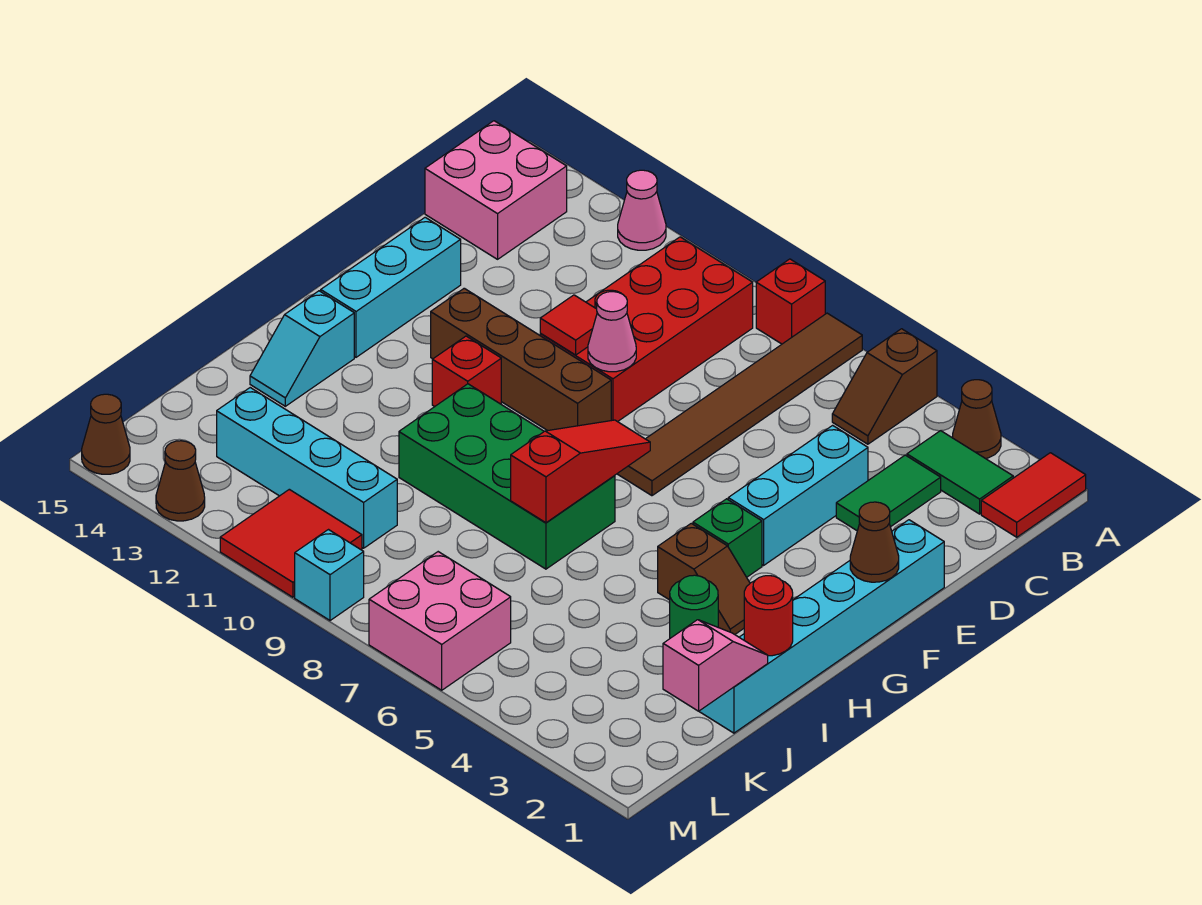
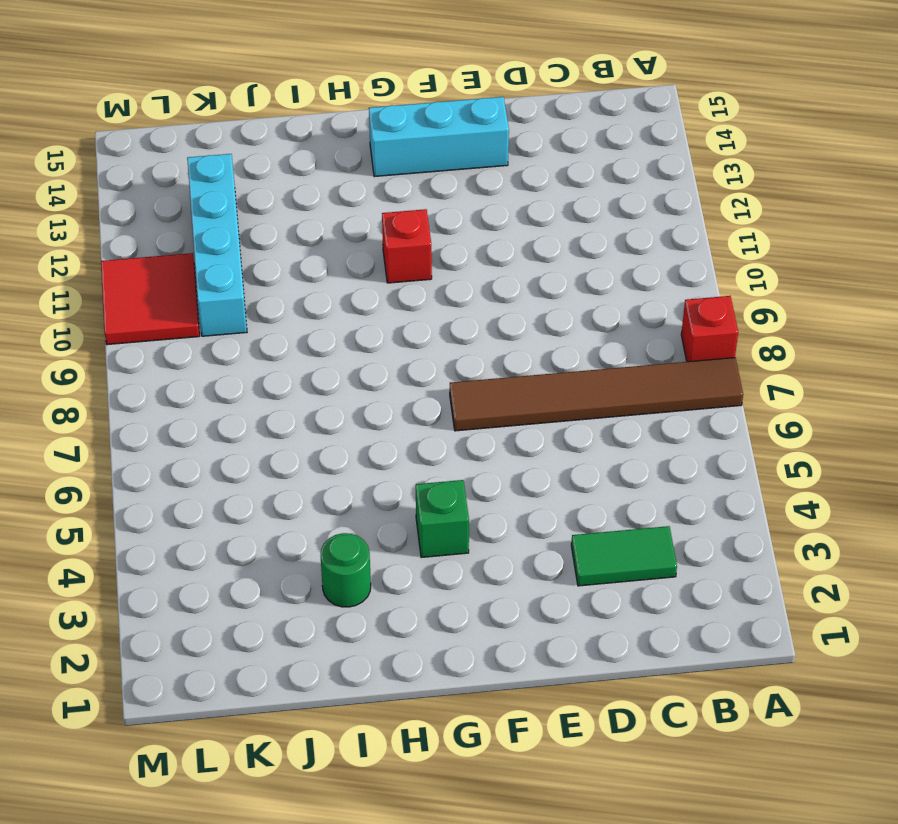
none -> red 1x2 tile [981,453,1086,537]
none -> brown 1x1 cone [953,380,1001,459]
none -> brown 1x2 slope [832,329,937,444]
none -> pink 1x1 cone [618,170,666,250]

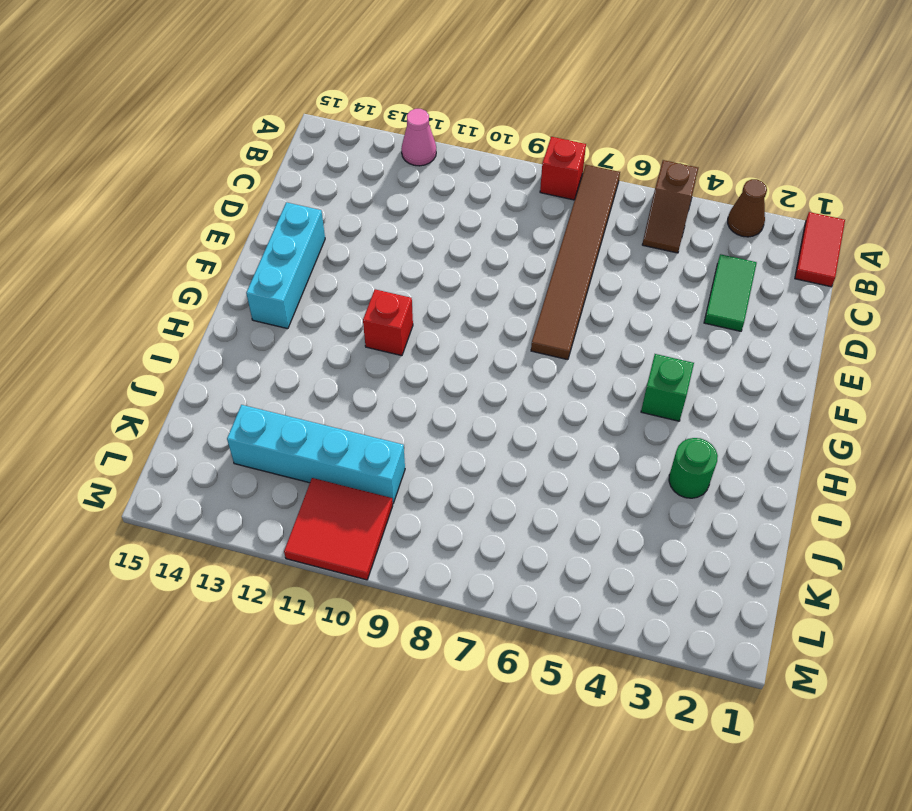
none -> green 1x2 tile [907,431,1013,514]
none -> red 2x4 brick [540,237,753,422]
none -> pink 2x2 brick [425,121,567,259]
none -> cyan 1x3 brick [728,425,868,565]

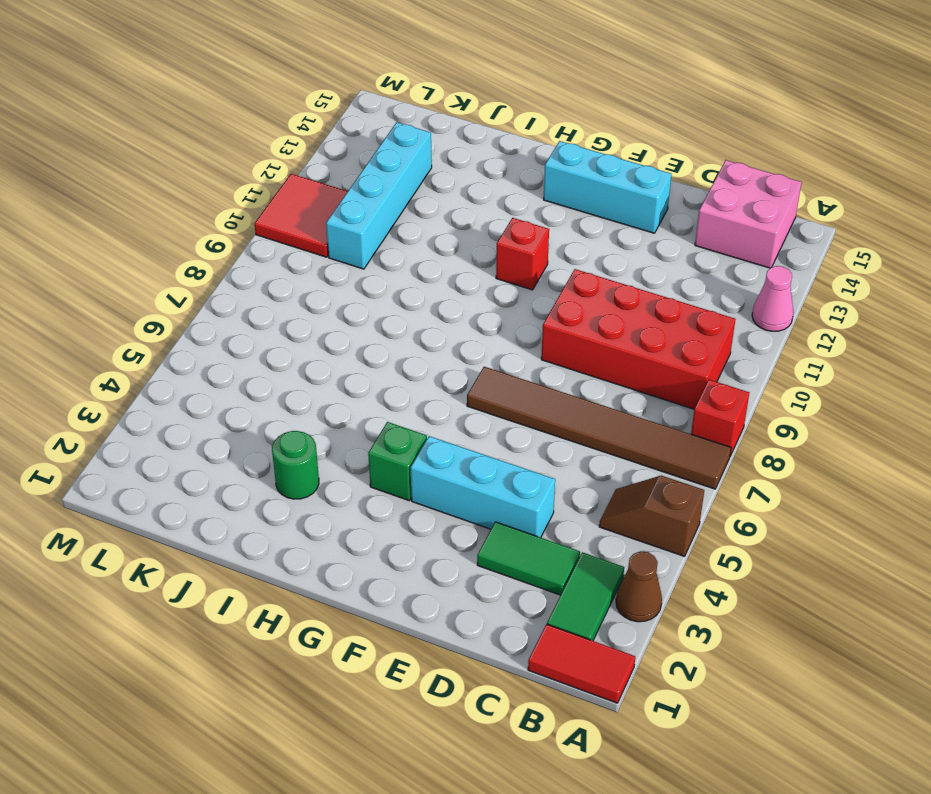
none -> cyan 1x6 brick [699,520,944,733]
none -> brown 1x4 brick [431,288,611,431]
none -> brown 1x2 slope [658,523,750,634]
none -> green 2x4 brick [399,384,615,569]

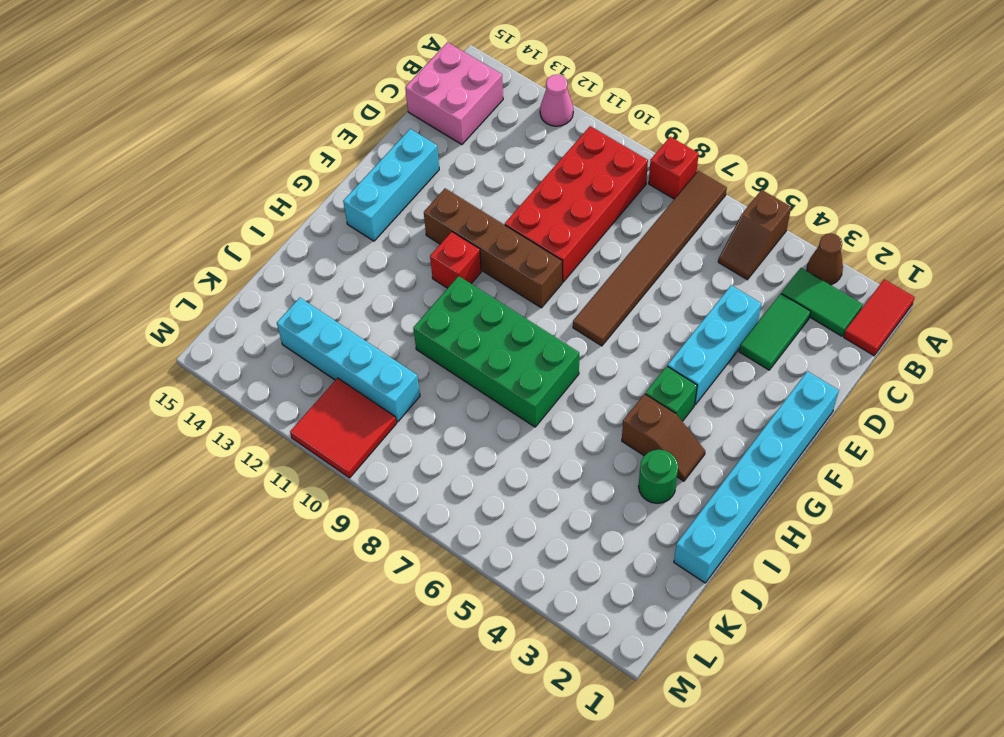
none -> cyan 1x2 slope [250,291,354,406]
none -> pink 2x2 brick [369,552,511,690]
none -> cyan 1x1 brick [295,530,364,621]
none -> brown 1x1 cone [156,441,205,521]

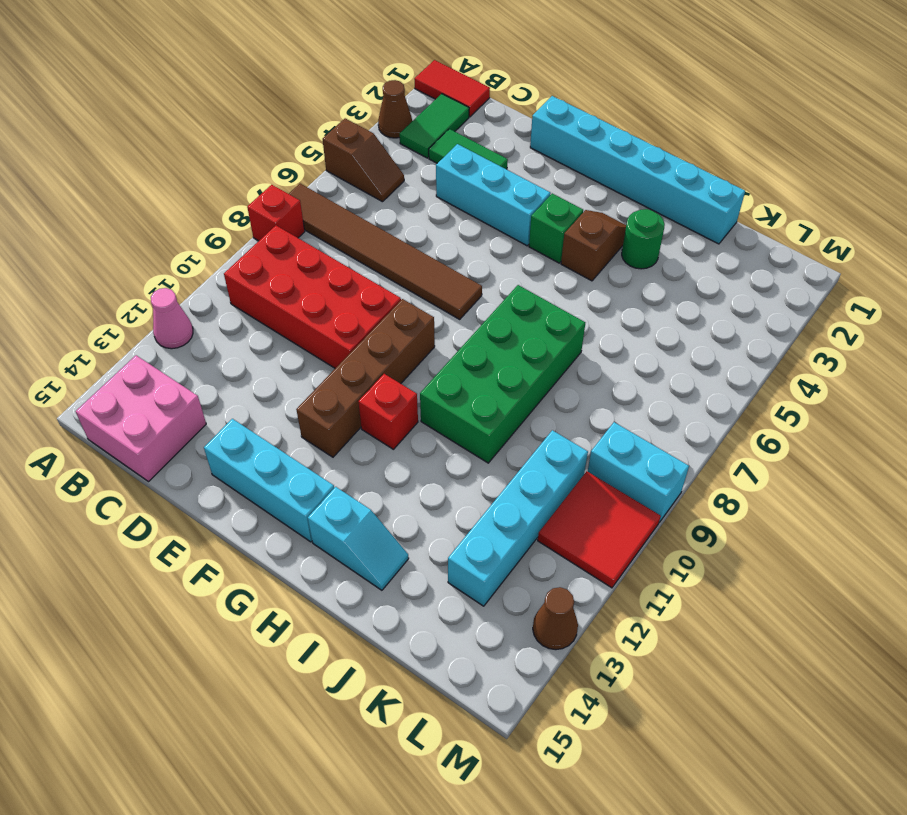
cyan 1x2 brick [588,422,689,522] -> cyan 1x1 brick [295,530,364,621]
none -> pink 2x2 brick [369,552,511,690]
none -> brown 1x1 cone [82,394,130,474]
none -> pink 1x1 cone [588,292,636,372]
none -> red 1x1 tile [540,295,597,355]

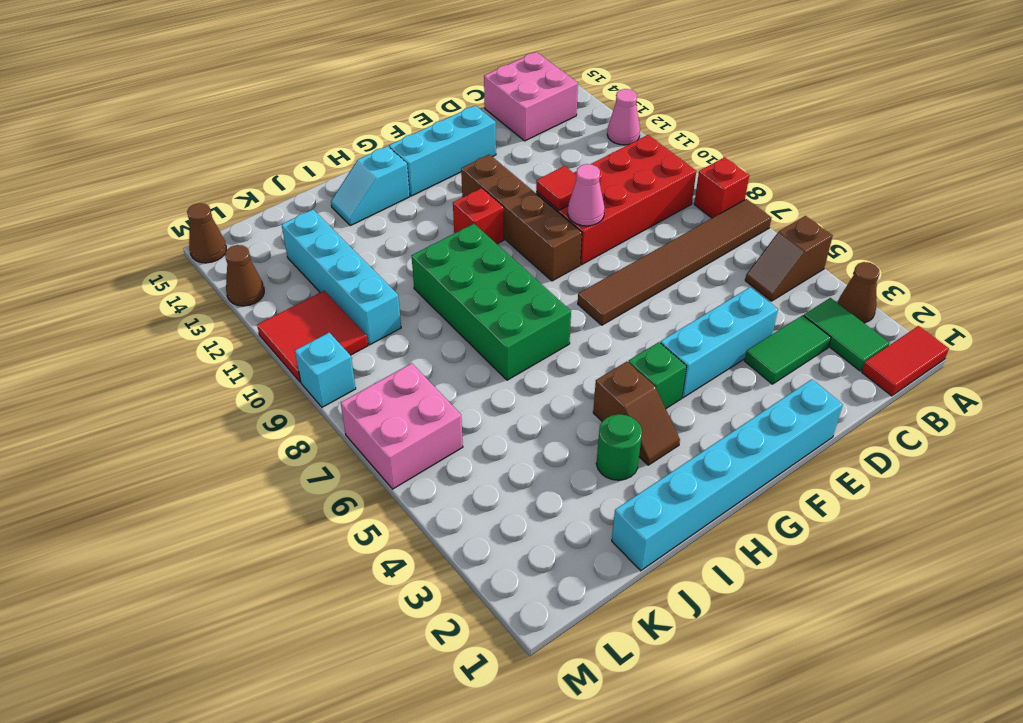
none -> brown 1x1 cone [850,502,899,582]
none -> red 1x3 slope [511,420,650,523]
none -> red 1x1 round brick [744,576,793,656]
none -> pink 1x2 slope [663,620,768,711]

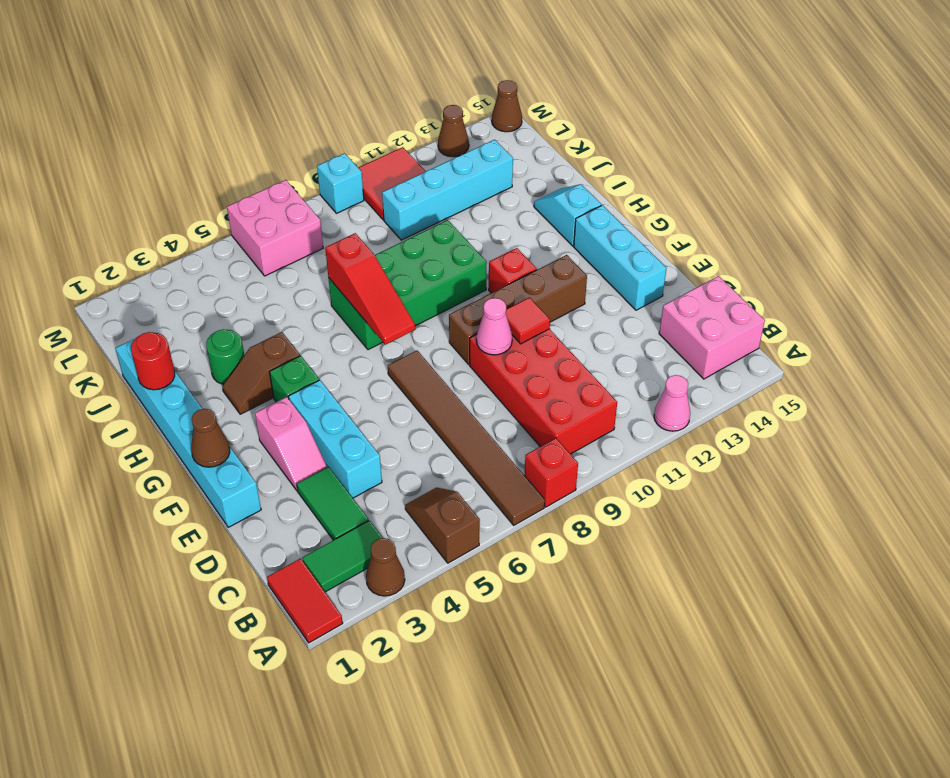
pink 1x2 slope [255,397,327,491] -> pink 1x2 slope moved to [663,620,768,711]

